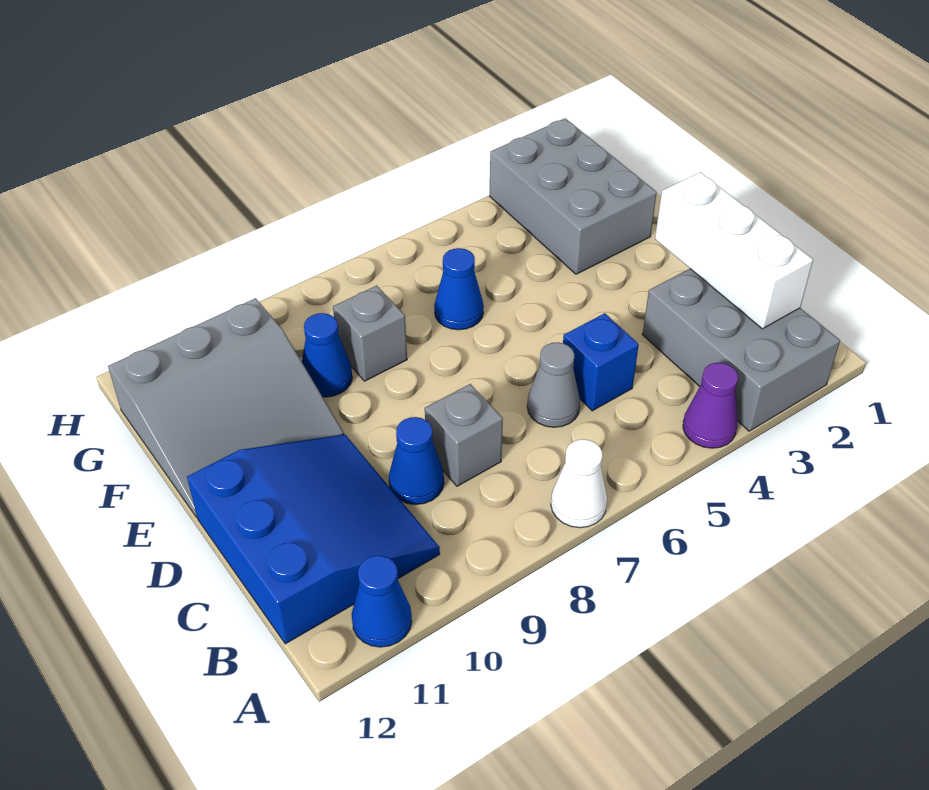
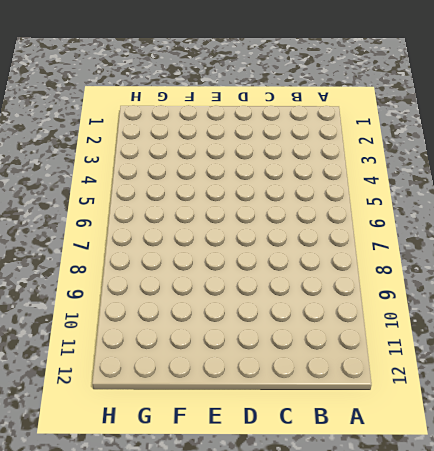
none -> grey 2x3 brick [642,269,840,431]
none -> purple 1x1 cone [683,363,738,448]
none -> white 1x1 cone [551,439,607,528]

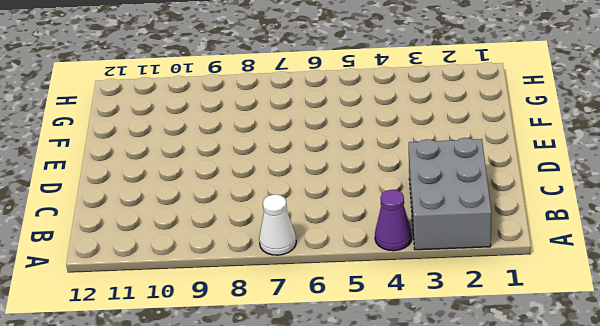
none -> blue 1x1 cone [352,555,412,647]
none -> blue 3x3 slope [187,434,440,644]
none -> blue 1x1 brick [563,313,639,411]

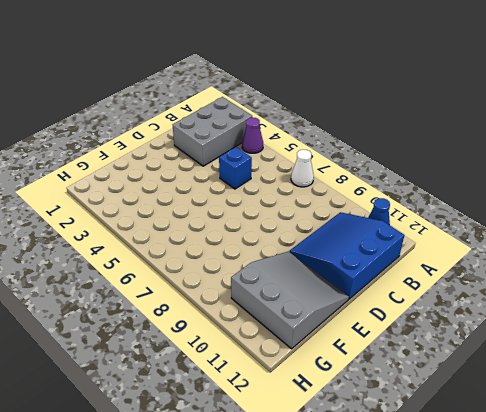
none -> grey 1x1 cone [527,342,580,427]
none -> grey 1x1 brick [425,384,503,486]
none -> blue 1x1 cone [389,417,444,505]

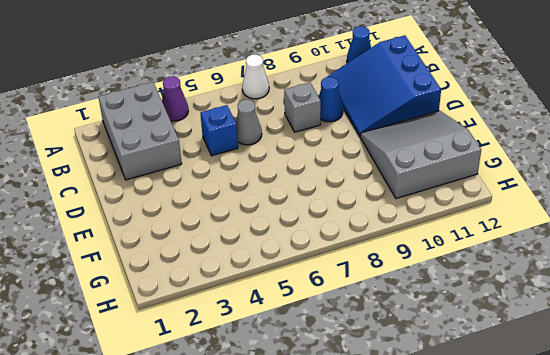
none -> grey 2x3 brick [490,118,657,274]
none -> blue 1x1 cone [434,248,484,330]
none -> grey 1x1 brick [333,286,407,381]

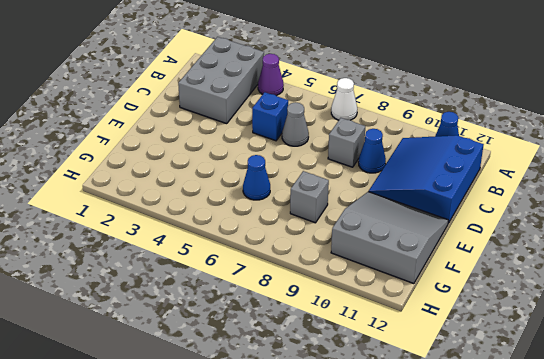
none -> grey 2x3 brick [490,118,657,274]
none -> blue 1x1 cone [302,313,352,397]
none -> white 1x3 brick [655,172,813,329]

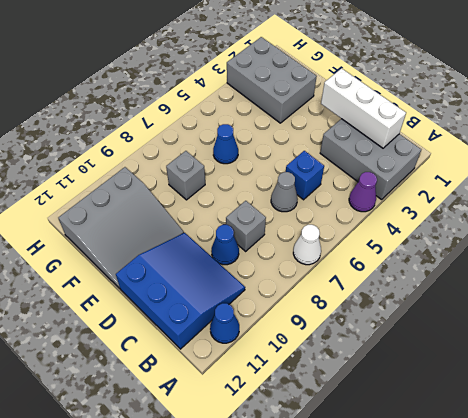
none -> blue 1x1 cone [302,313,352,397]

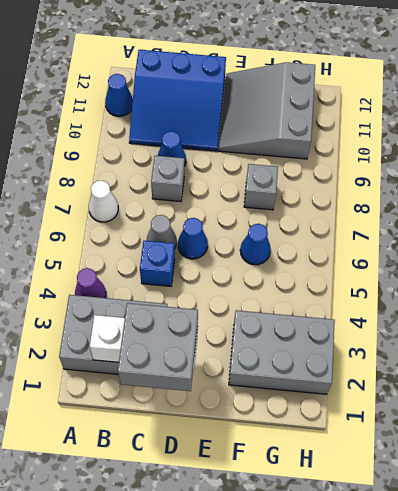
grey 2x2 brick [118,303,198,391] -> none
blue 1x1 cone [178,218,208,259] -> blue 1x1 cone moved to [302,313,352,397]

